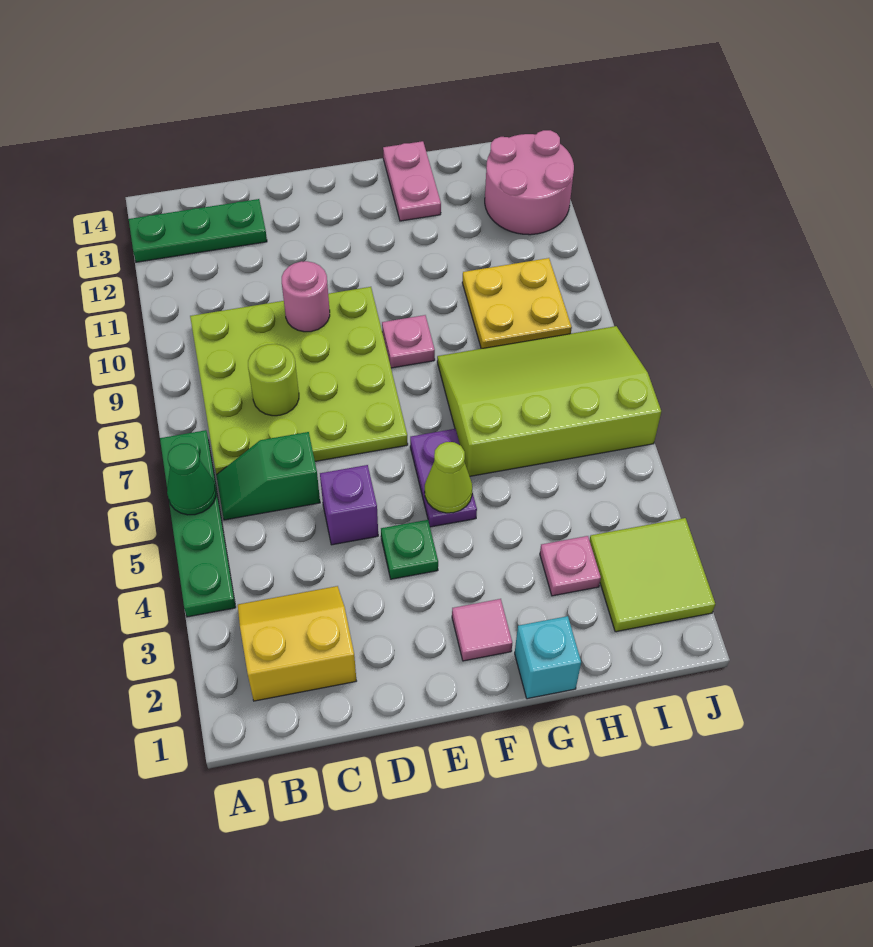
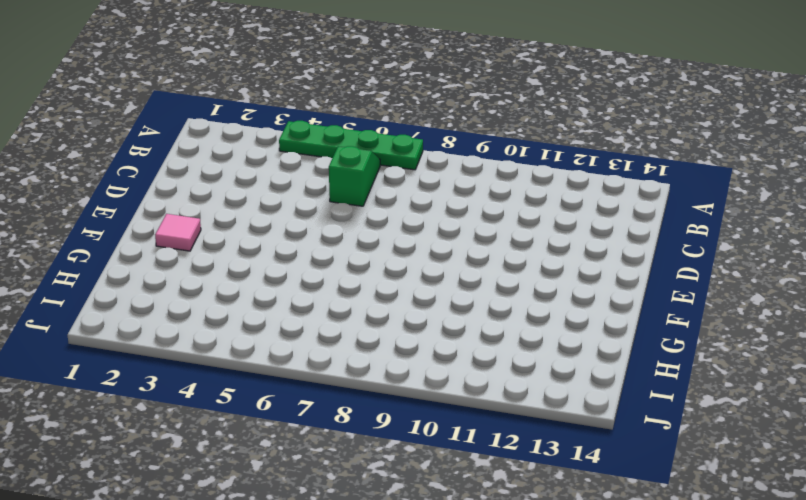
none -> green 1x3 plate [129,199,267,262]
none -> yellow 2x2 slope [238,586,356,701]
none -> lime 4x4 plate [190,287,408,475]

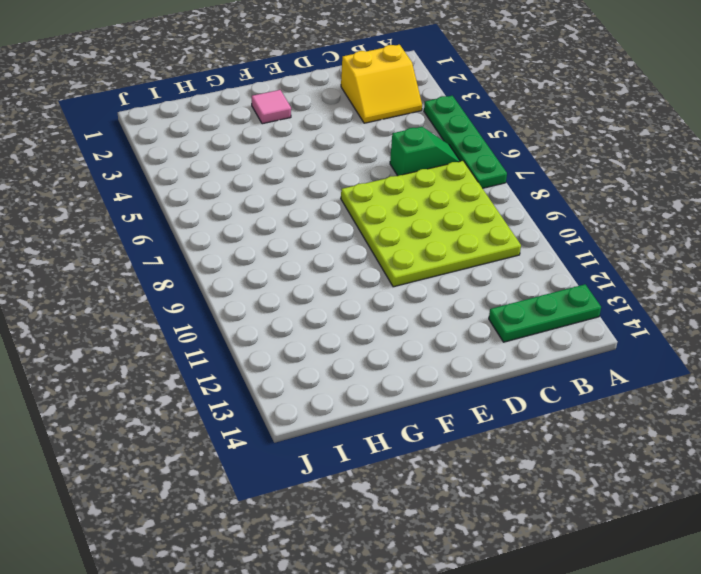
none -> purple 1x1 brick [320,465,378,545]
none -> green 1x1 plate [381,520,438,579]
none -> purple 1x2 plate [410,429,477,527]

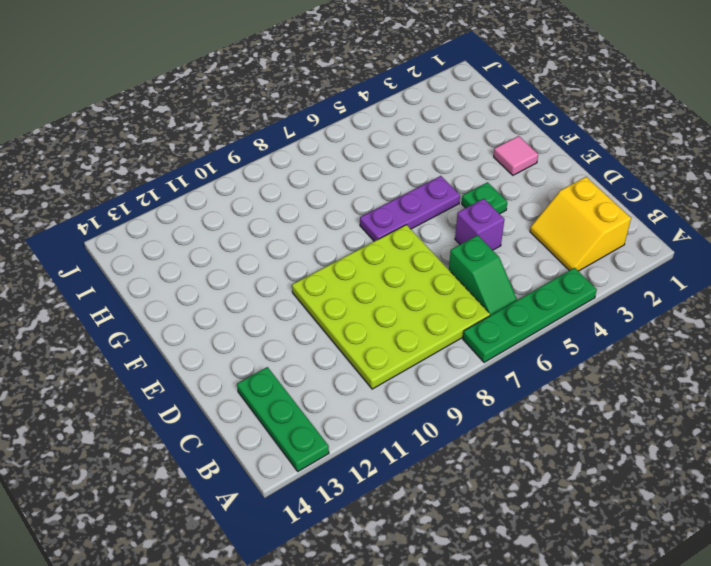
purple 1x3 plate [360,176,460,241] -> purple 1x2 plate [410,429,477,527]
none -> pink 1x1 plate [382,315,435,368]
none -> cyan 1x1 brick [515,616,581,699]
none -> lime 3x4 slope [437,326,661,476]

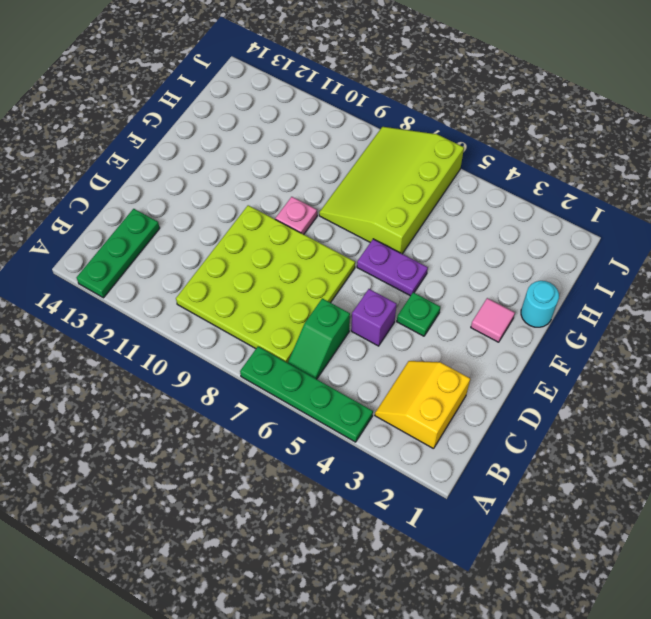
cyan 1x1 round brick [521,281,559,327] -> cyan 1x1 brick [515,616,581,699]
none -> pink 1x2 plate [383,141,441,221]
none -> pink 1x1 plate [540,536,601,596]
none -> yellow 2x2 plate [462,258,572,349]

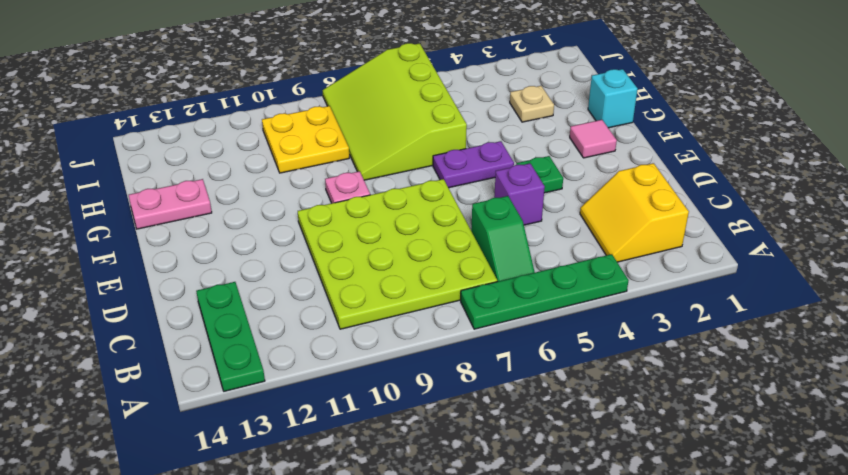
tan 1x1 plate [510,86,554,122] -> pink 1x1 plate [540,536,601,596]
none -> lime 2x2 tile [589,518,715,632]
none -> pink 2x2 round brick [485,130,574,235]
none -> green 1x1 cone [167,444,216,515]

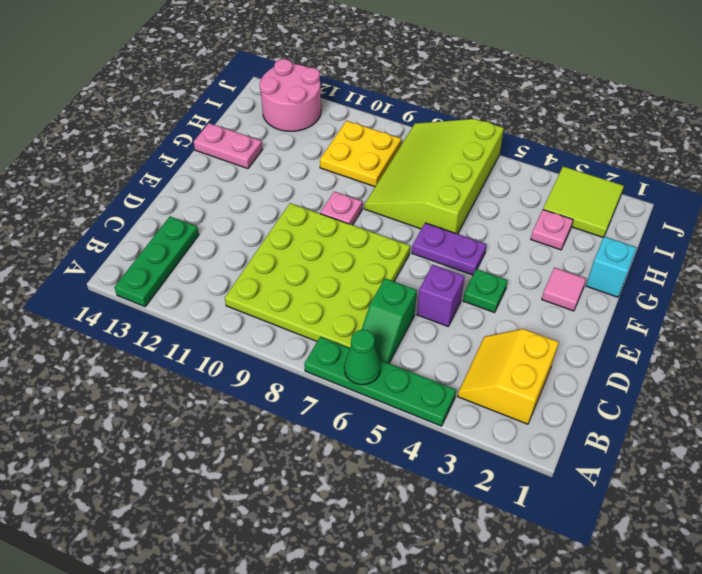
none -> lime 1x1 round brick [248,344,299,416]
none -> pink 1x1 round brick [282,261,330,332]
none -> lime 1x1 cone [425,442,472,513]

